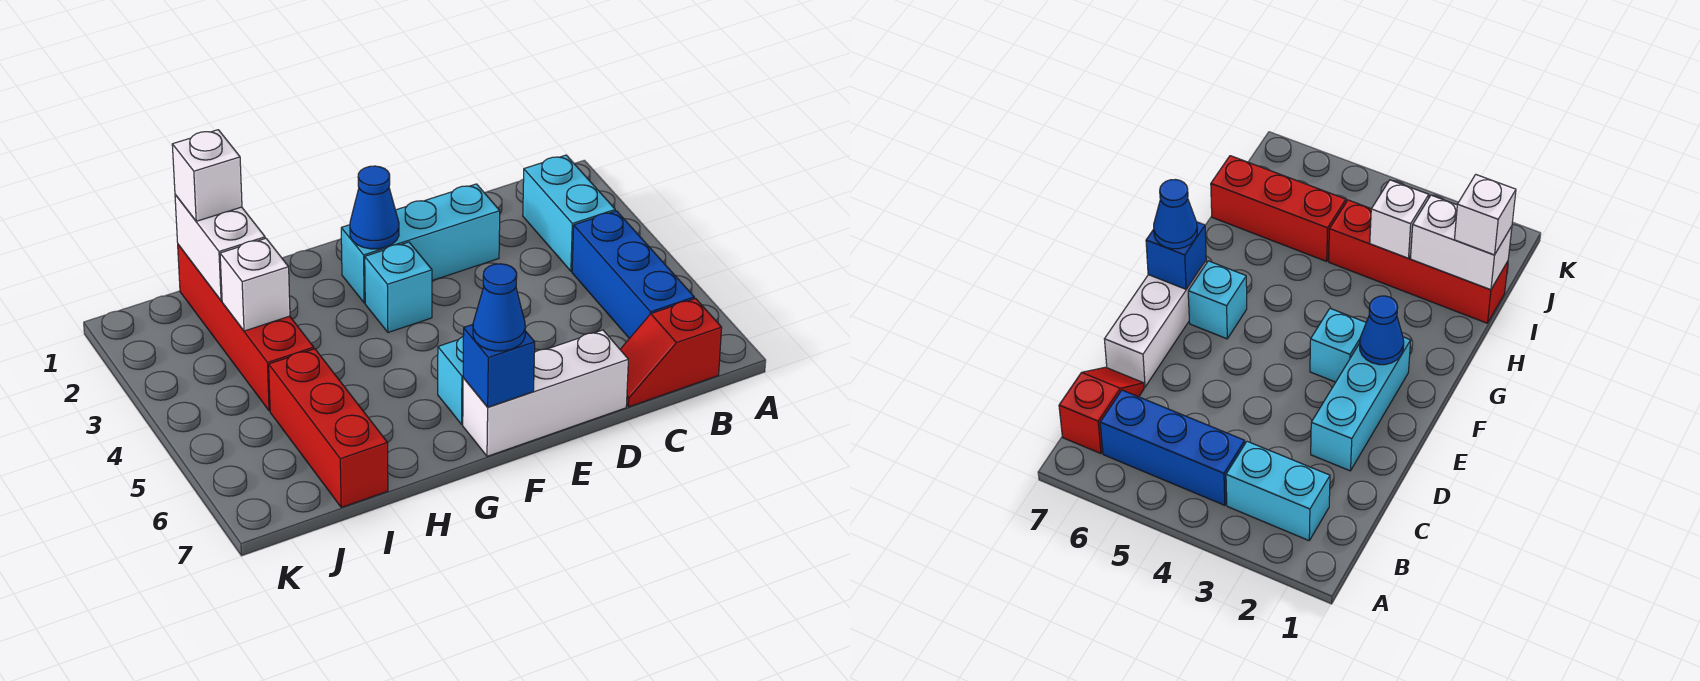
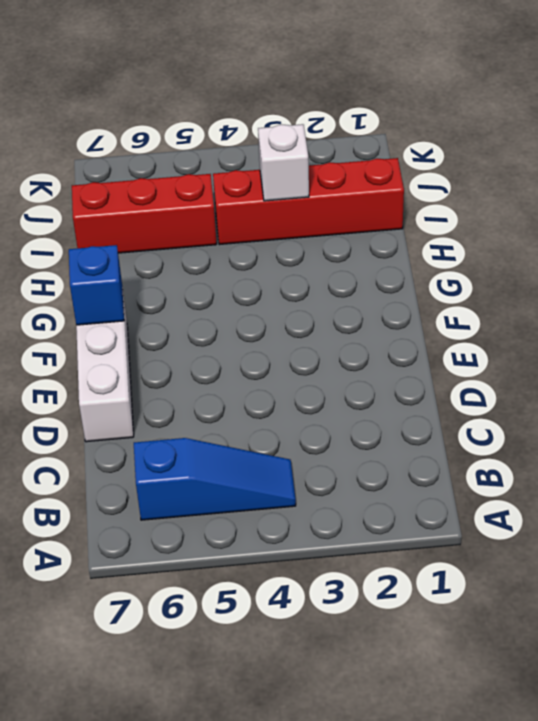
blue 1x3 slope [134,438,296,520] -> blue 1x3 brick [572,211,694,338]
none -> cyan 1x2 brick [523,155,615,271]
none -> red 1x2 slope [620,299,722,407]
none -> cyan 1x3 brick [341,184,500,303]

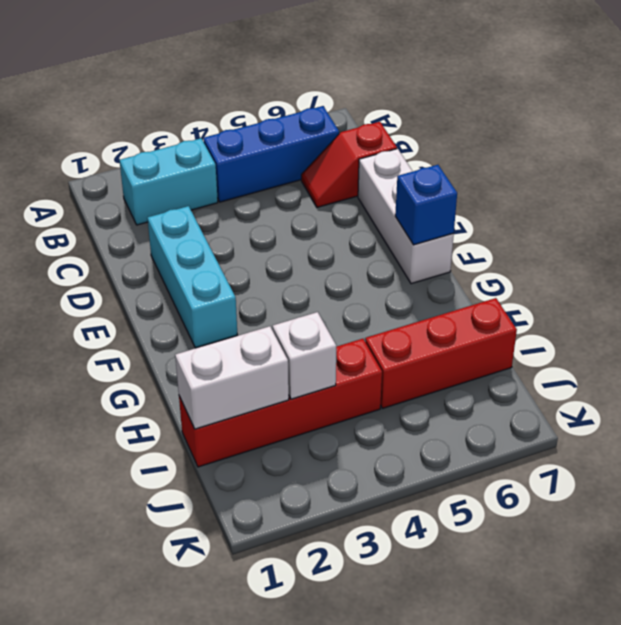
red 1x2 slope [301,122,397,207] -> red 1x2 slope turned to [620,299,722,407]
none -> cyan 1x1 brick [365,242,432,332]
none -> cyan 1x1 brick [438,337,463,424]
none -> blue 1x1 cone [350,166,399,249]

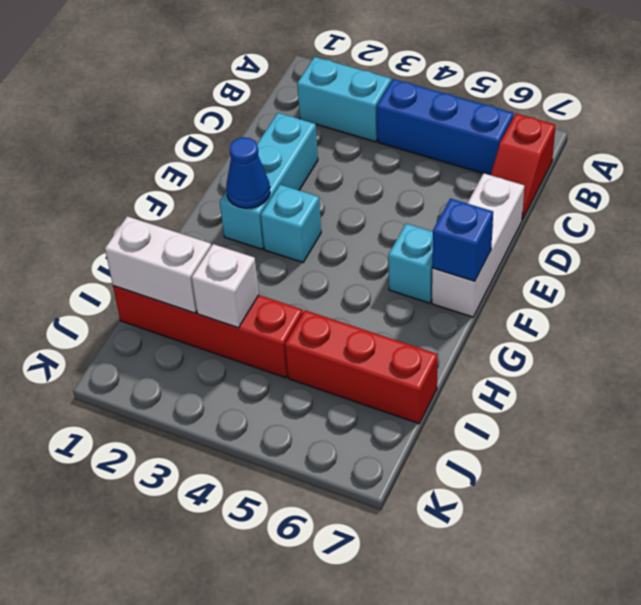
none -> blue 1x1 cone [473,264,525,351]
none -> white 1x1 brick [172,130,242,221]

